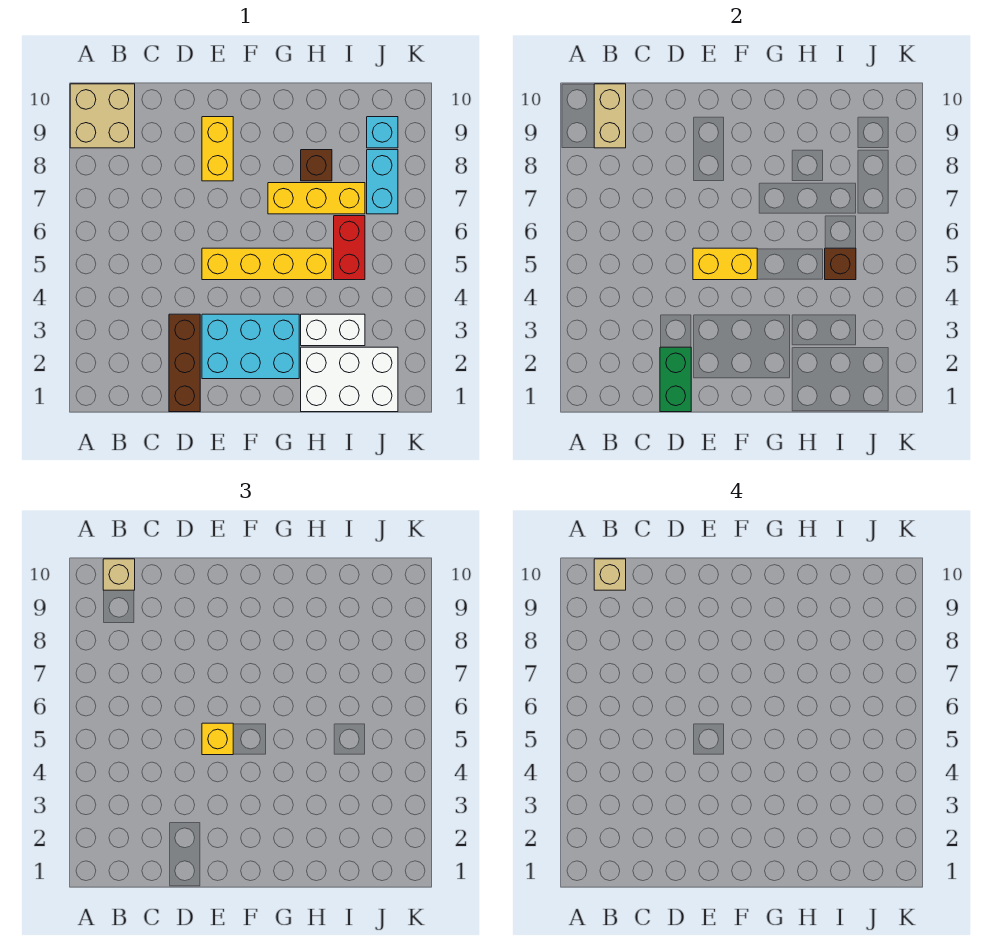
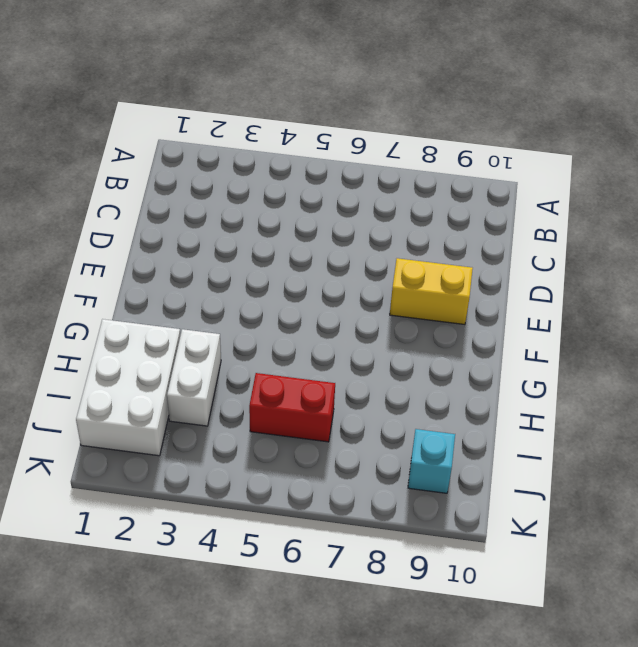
none -> tan 2x2 brick [70,84,135,148]
none -> brown 1x3 brick [169,314,200,412]
none -> cyan 2x3 brick [202,314,299,379]

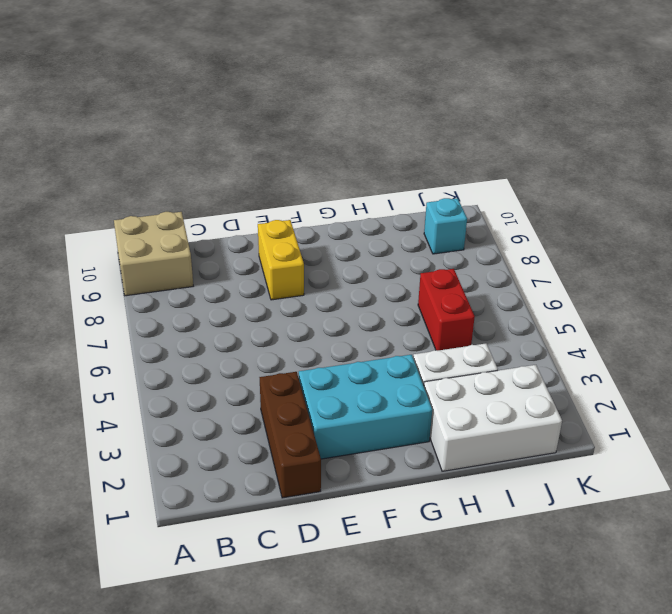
none -> yellow 1x4 brick [202,248,332,280]
none -> yellow 1x3 brick [268,183,365,214]
none -> brown 1x1 brick [301,150,332,181]

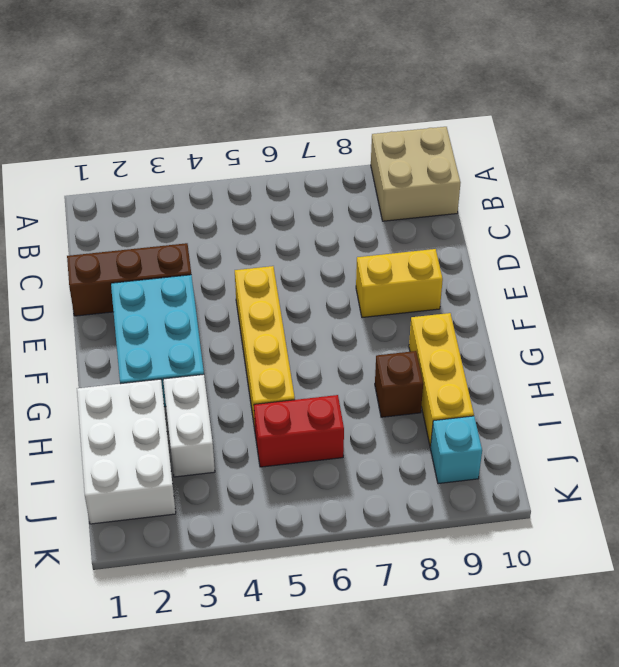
yellow 1x3 brick [409,313,474,447] -> yellow 1x3 brick moved to [268,183,365,214]
none -> cyan 1x2 brick [367,150,398,214]
none -> tan 1x2 brick [594,84,626,148]
none -> green 1x2 brick [660,347,691,412]

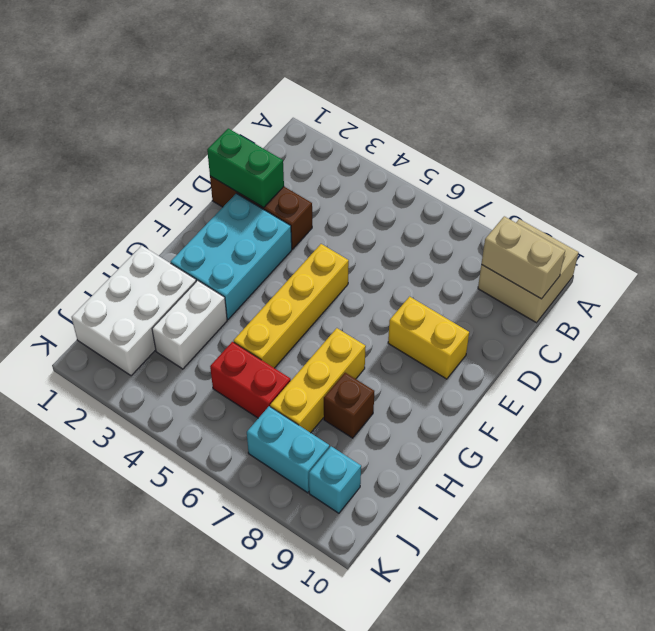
none -> yellow 1x2 brick [693,248,757,280]
none -> brown 1x1 brick [825,248,856,280]
none -> tan 1x1 brick [103,559,135,590]

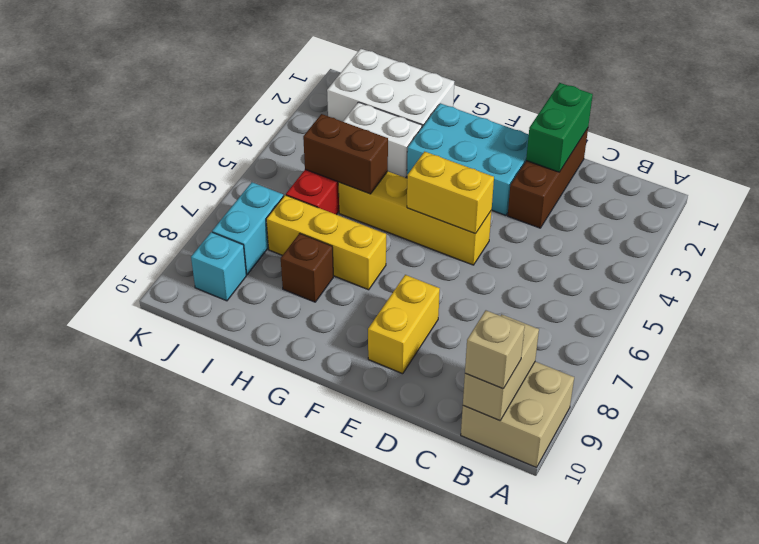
brown 1x2 brick [303,114,388,194] -> brown 1x1 brick [825,248,856,280]
none -> yellow 1x1 brick [202,723,233,755]
none -> tan 1x1 brick [594,559,626,590]

